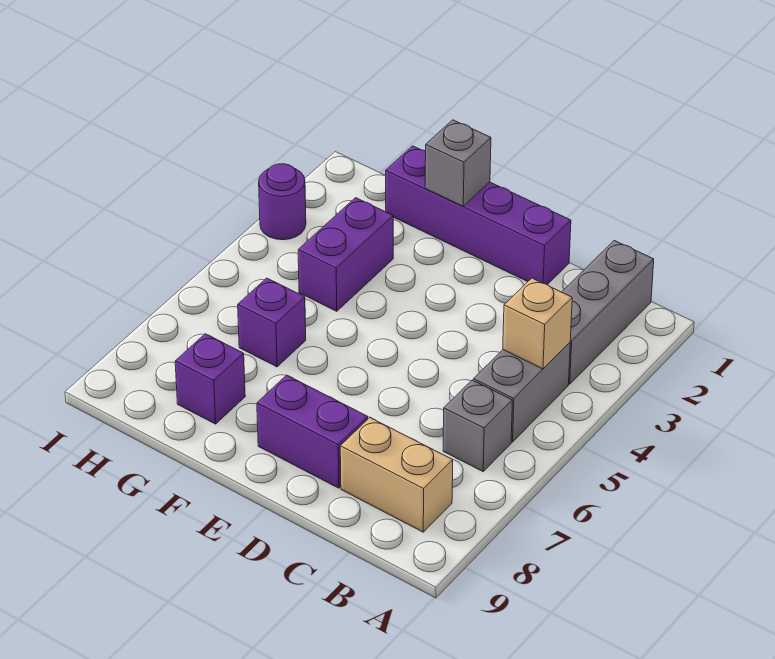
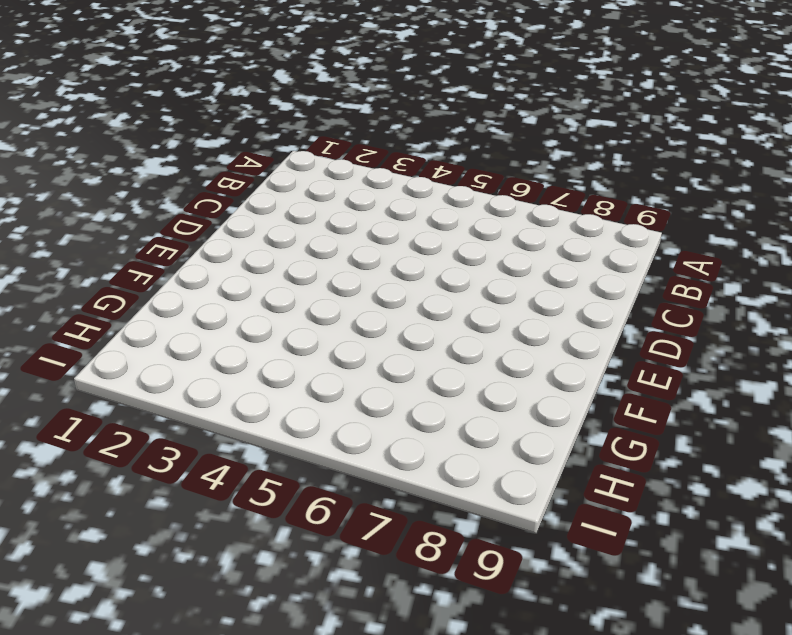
none -> grey 1x3 brick [562,241,654,384]
none -> grey 1x2 brick [473,343,570,442]
none -> grey 1x1 brick [443,380,513,471]

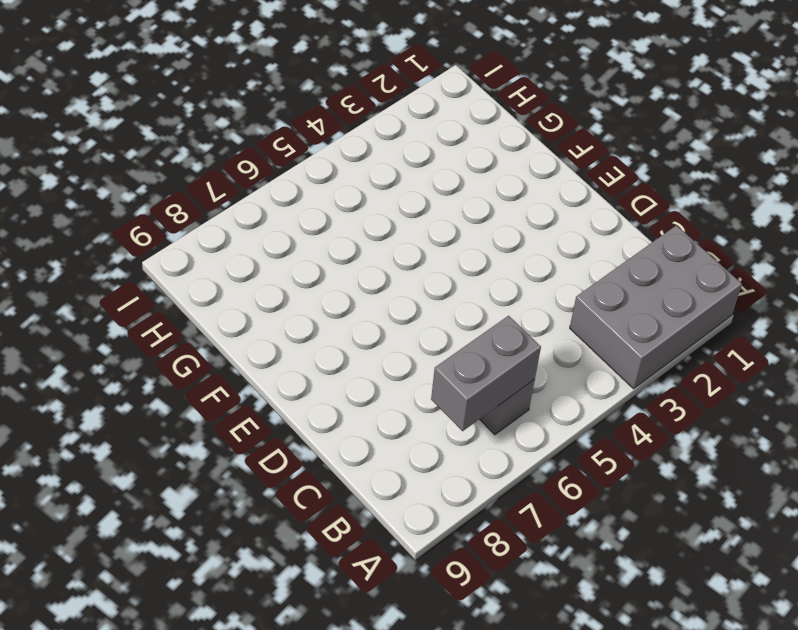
grey 2x3 brick [570,225,742,389] -> grey 1x3 brick [562,241,654,384]
grey 1x2 brick [431,316,541,431] -> grey 1x2 brick moved to [473,343,570,442]
none -> tan 1x2 brick [340,418,453,532]
none -> purple 1x4 brick [386,146,571,285]
none -> purple 1x2 brick [257,375,368,488]

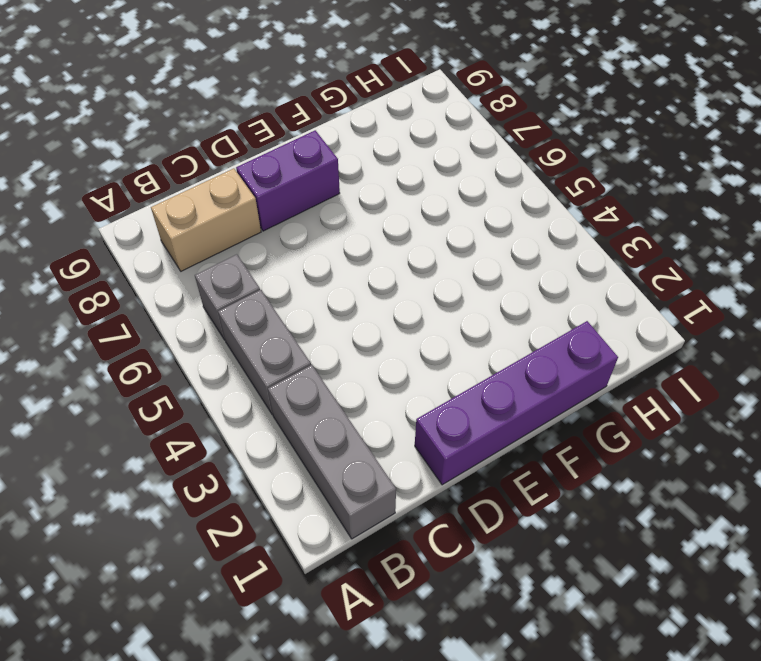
none -> purple 1x2 brick [298,198,393,311]
none -> purple 1x1 brick [238,278,306,367]
none -> purple 1x1 brick [175,334,245,424]

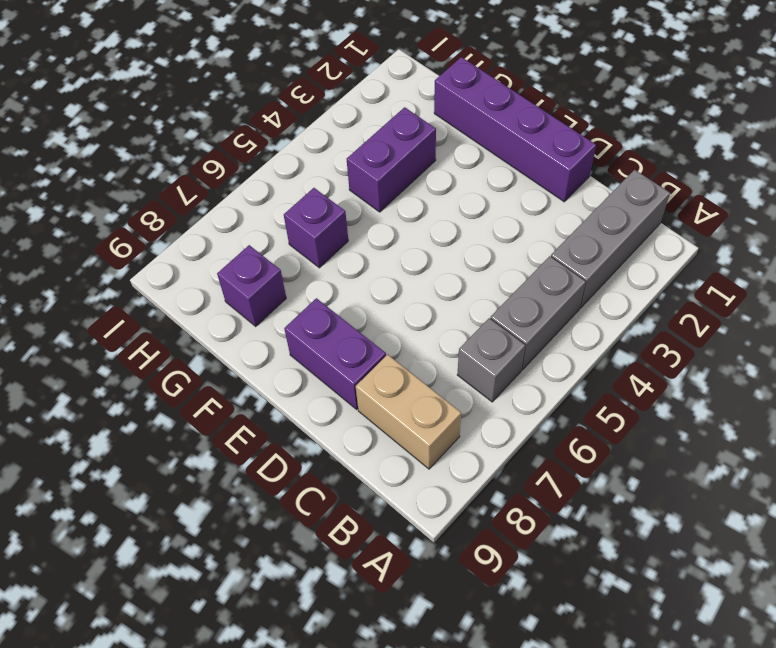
none -> purple 1x1 round brick [259,164,306,240]
none -> tan 1x1 brick [503,278,572,369]
none -> grey 1x1 brick [425,120,491,206]

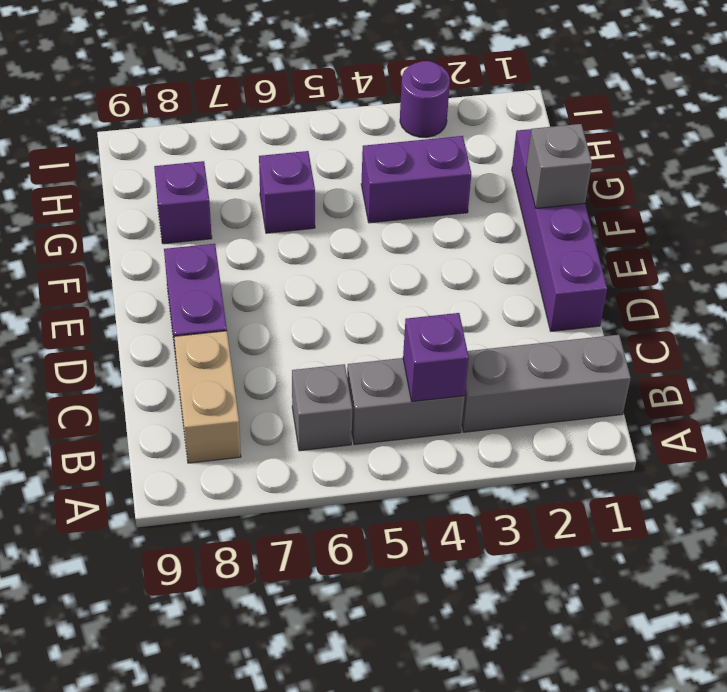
purple 1x1 brick [403,313,469,402] -> tan 1x1 brick [503,278,572,369]

